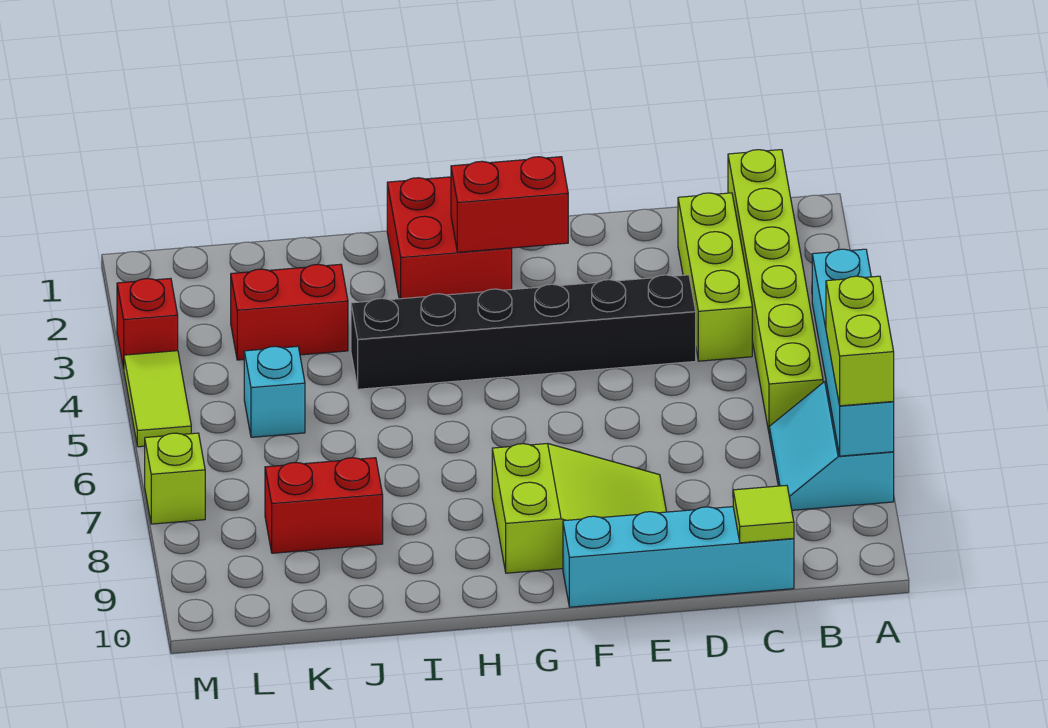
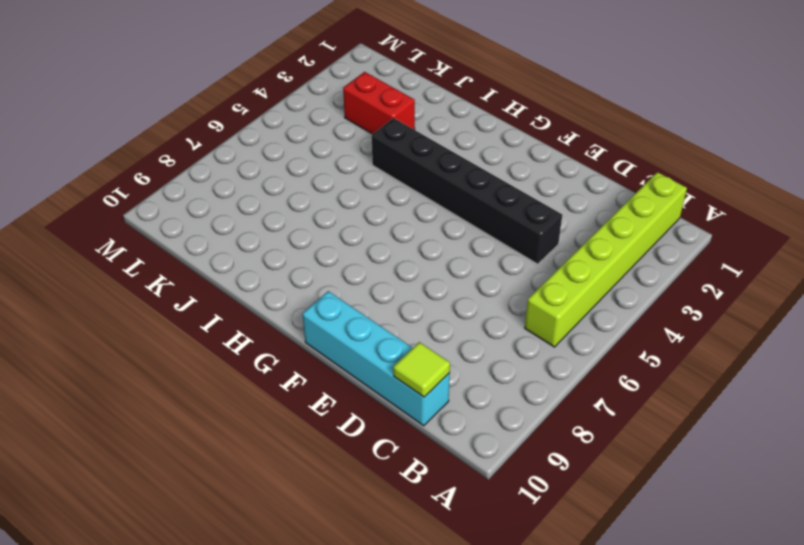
none -> cyan 2x2 slope [769,381,894,510]
none -> lime 1x3 brick [678,193,752,361]
none -> lime 2x3 slope [492,444,666,573]

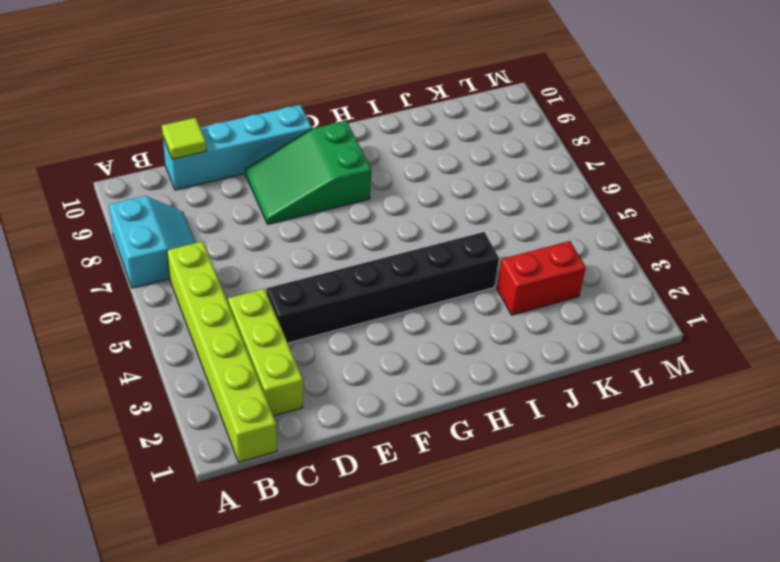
green 2x3 slope [245,121,372,224] -> lime 2x3 slope [492,444,666,573]
none -> red 2x2 brick [387,177,512,299]
none -> red 1x2 brick [265,458,383,553]
none -> cyan 1x1 brick [244,346,305,437]

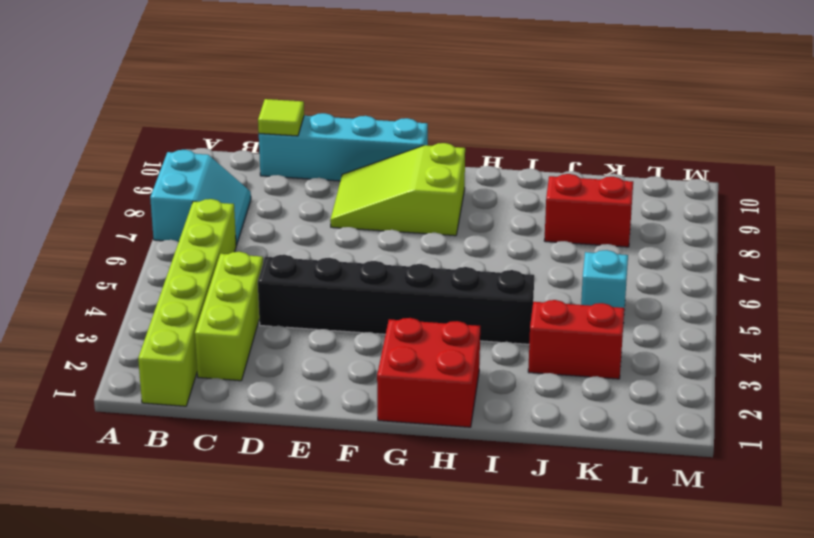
none -> red 1x1 brick [117,278,178,369]
none -> lime 1x2 tile [124,351,191,447]
none -> lime 1x1 brick [145,433,205,524]

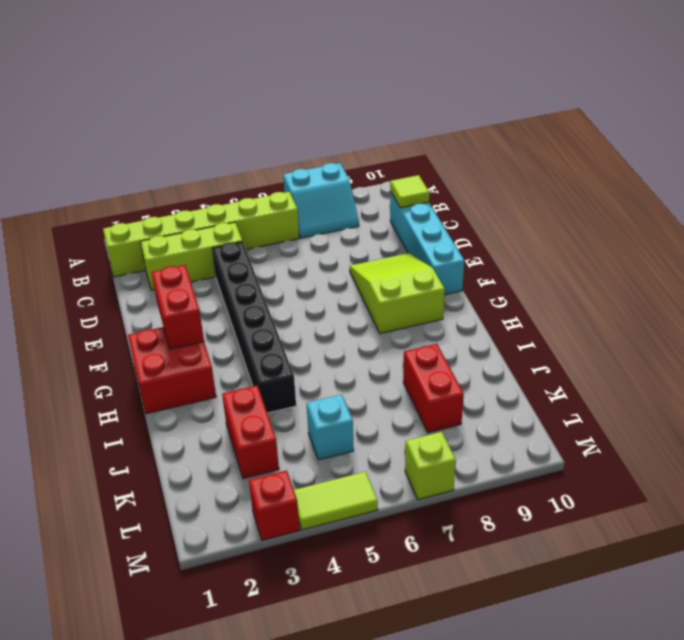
none -> cyan 1x4 brick [812,249,894,456]
none -> lime 1x2 brick [826,276,894,406]

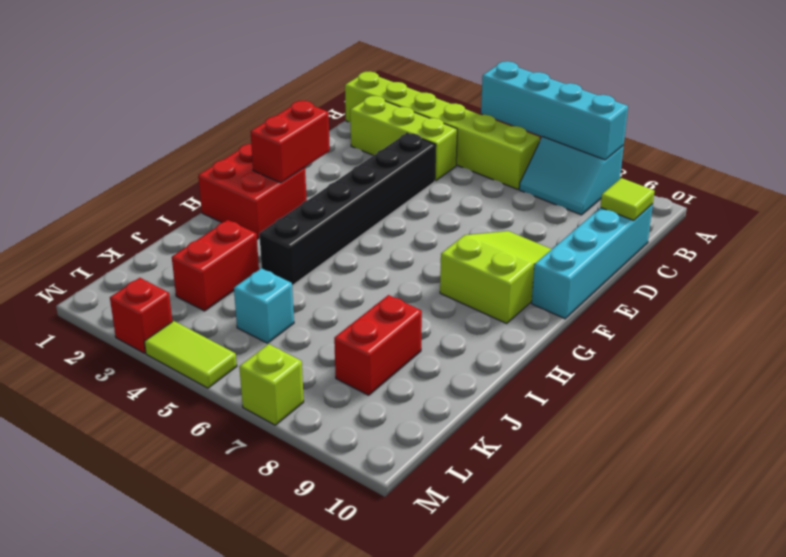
none -> lime 1x2 brick [826,276,894,406]

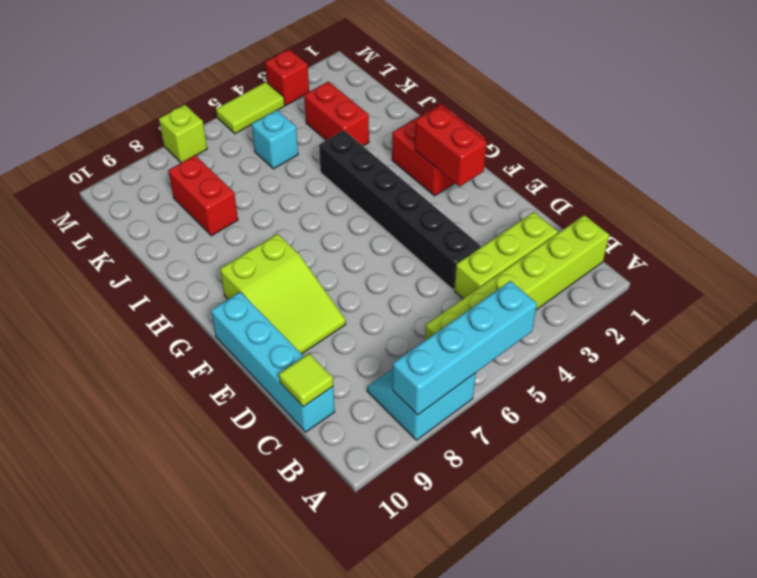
none -> lime 1x2 brick [826,276,894,406]

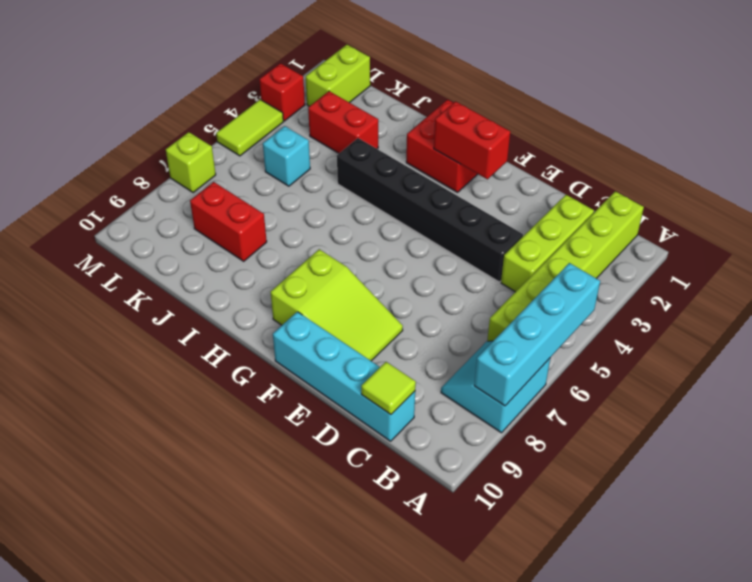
lime 1x2 brick [306,45,370,106] -> lime 1x2 brick moved to [826,276,894,406]

